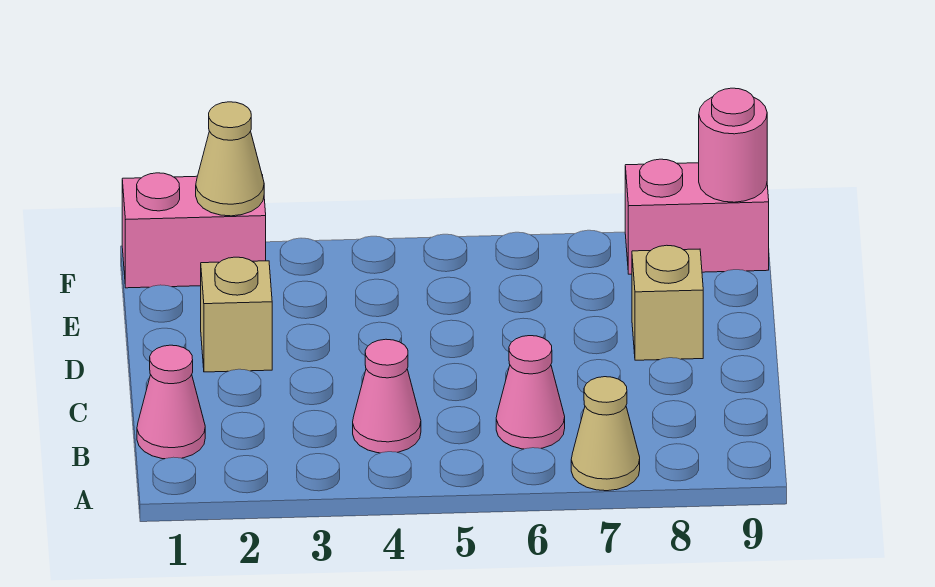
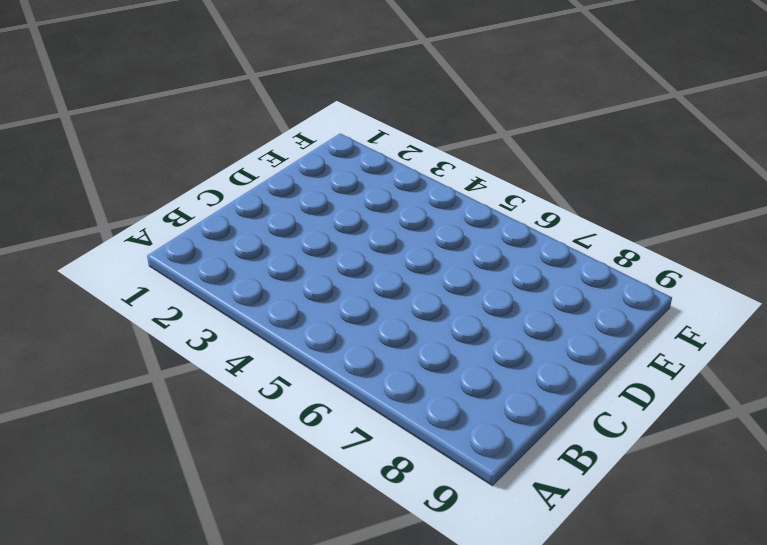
none -> tan 1x1 cone [571,377,640,491]
none -> pink 1x1 cone [137,345,205,459]

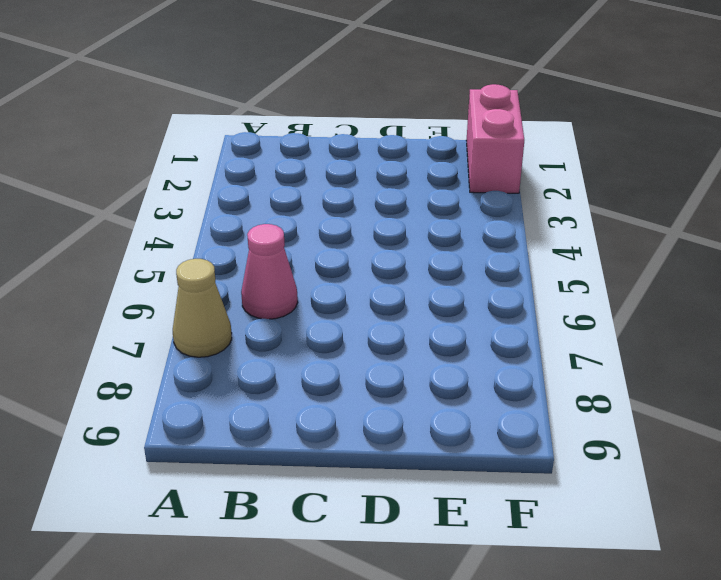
none -> pink 1x1 cone [137,345,205,459]
none -> pink 1x1 cone [353,339,421,453]

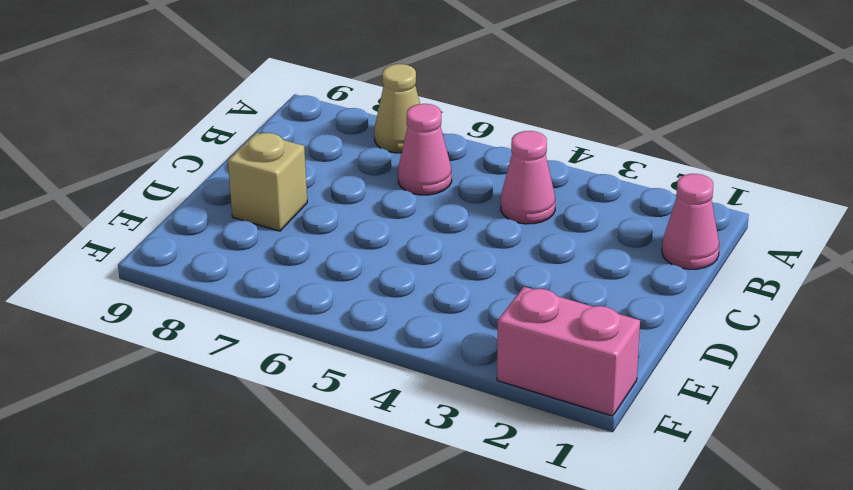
none -> tan 1x1 brick [201,257,272,372]
none -> pink 1x2 brick [625,159,769,274]

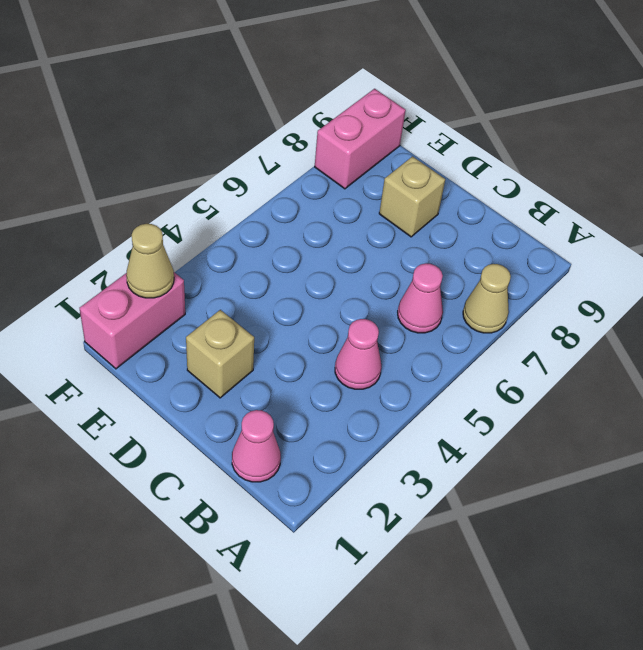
none -> pink 1x1 round brick [699,88,767,202]

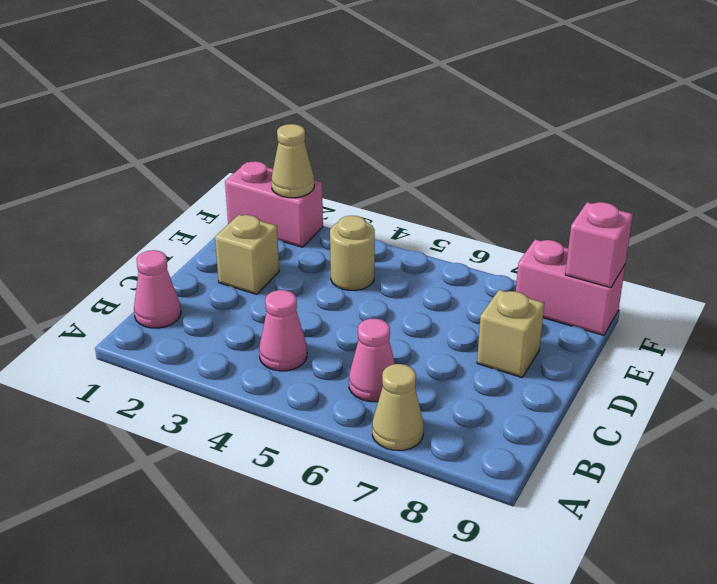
tan 1x1 round brick [330,216,375,290] -> none
pink 1x1 brick [565,202,633,288] -> pink 1x1 round brick [699,88,767,202]

